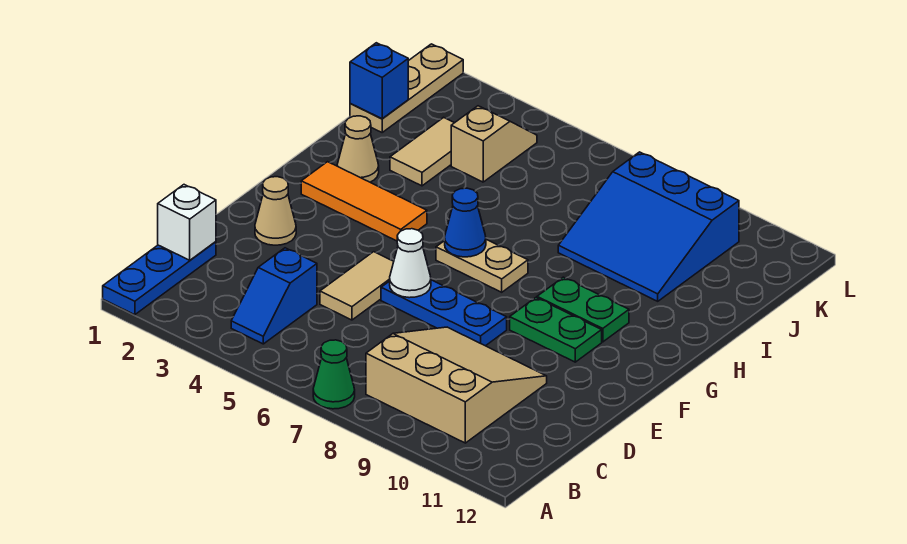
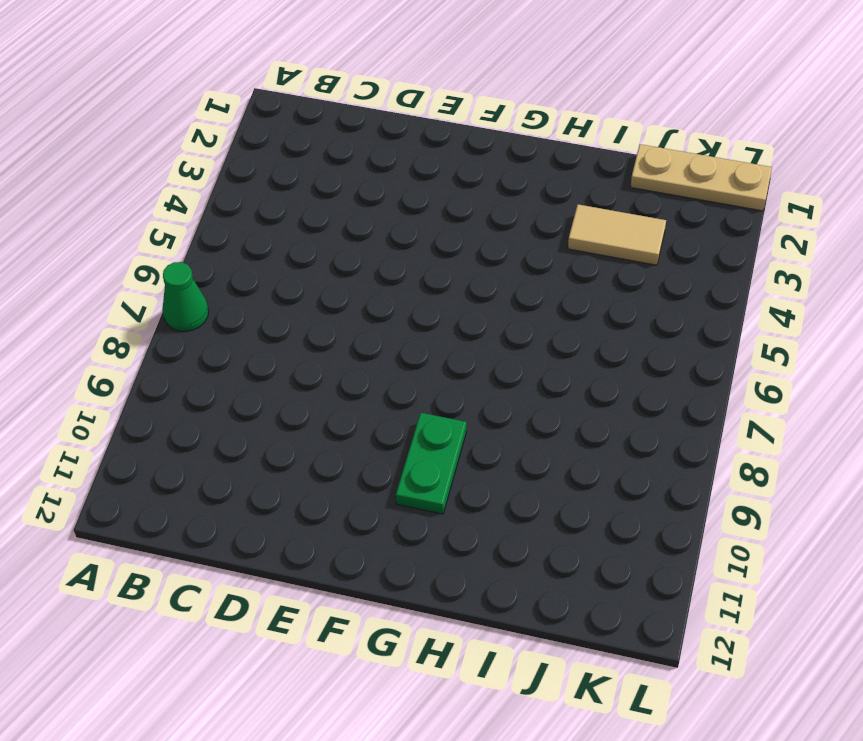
none -> blue 1x3 plate [103,242,216,315]
none -> blue 1x2 slope [231,248,317,344]
none -> tan 3x3 slope [366,327,547,443]

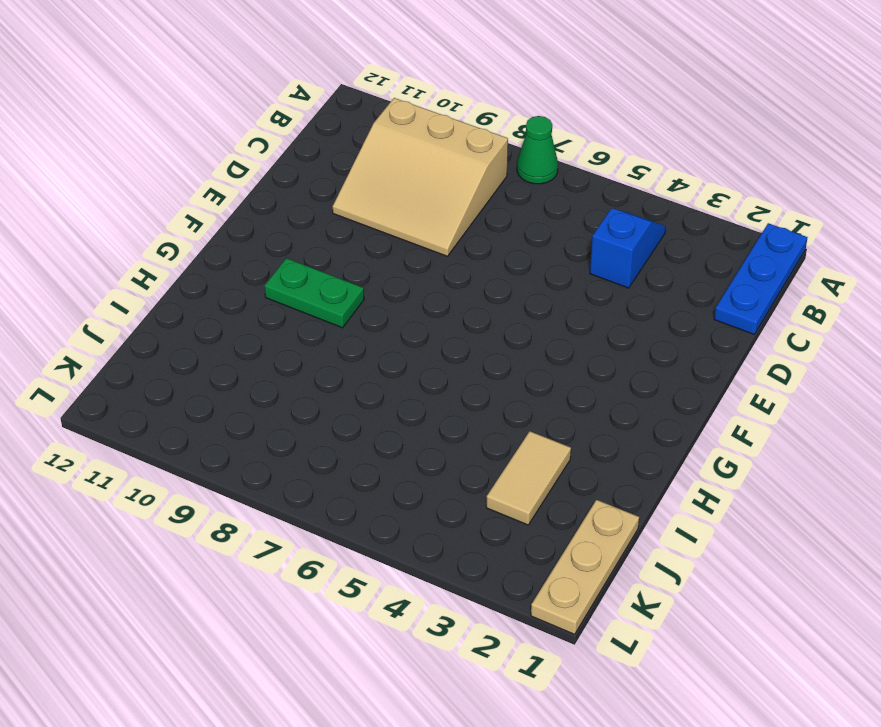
none -> tan 1x2 tile [320,252,394,320]
none -> tan 1x1 cone [255,177,296,245]
none -> blue 1x3 plate [381,280,507,346]

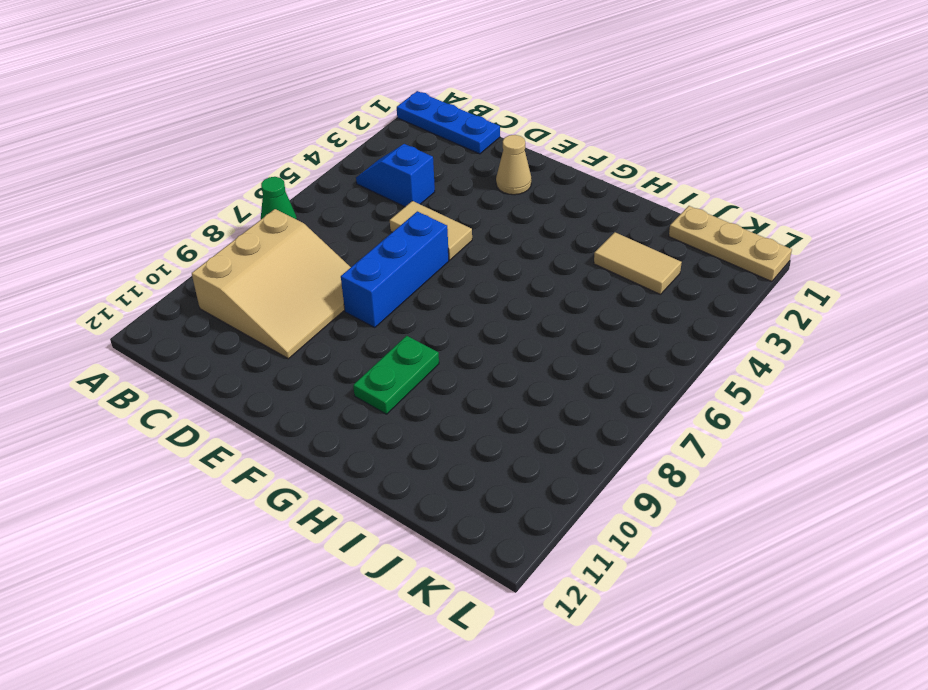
blue 1x3 brick [341,211,449,328] -> blue 1x3 plate [381,280,507,346]
none -> green 1x2 plate [510,298,602,362]
none -> orange 1x3 tile [301,162,427,241]
none -> tan 1x2 plate [436,239,528,292]

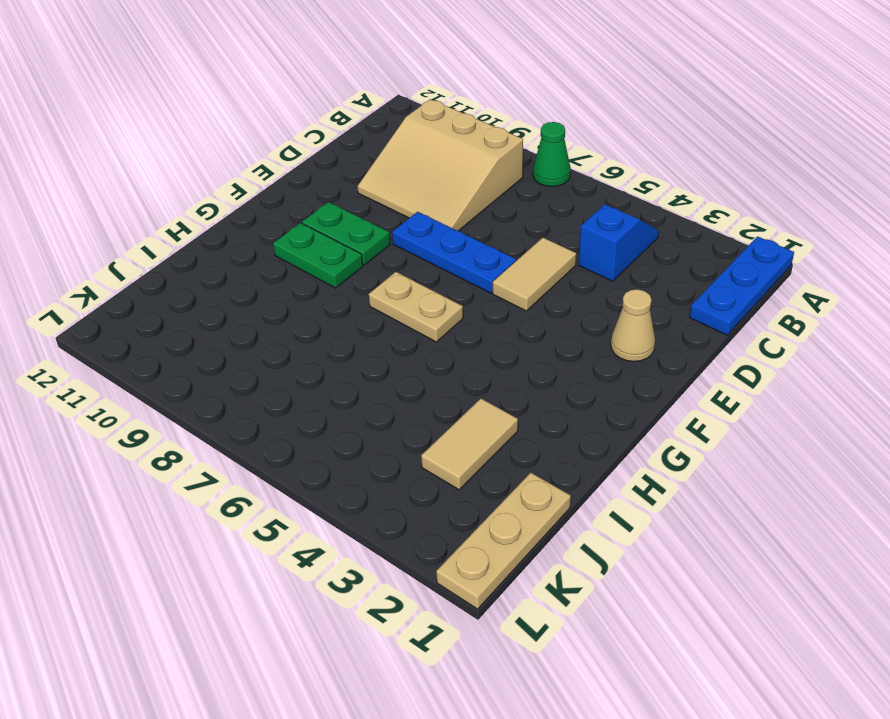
none -> orange 1x3 tile [301,162,427,241]
none -> tan 1x1 cone [337,116,379,182]
none -> blue 3x3 slope [558,152,739,301]

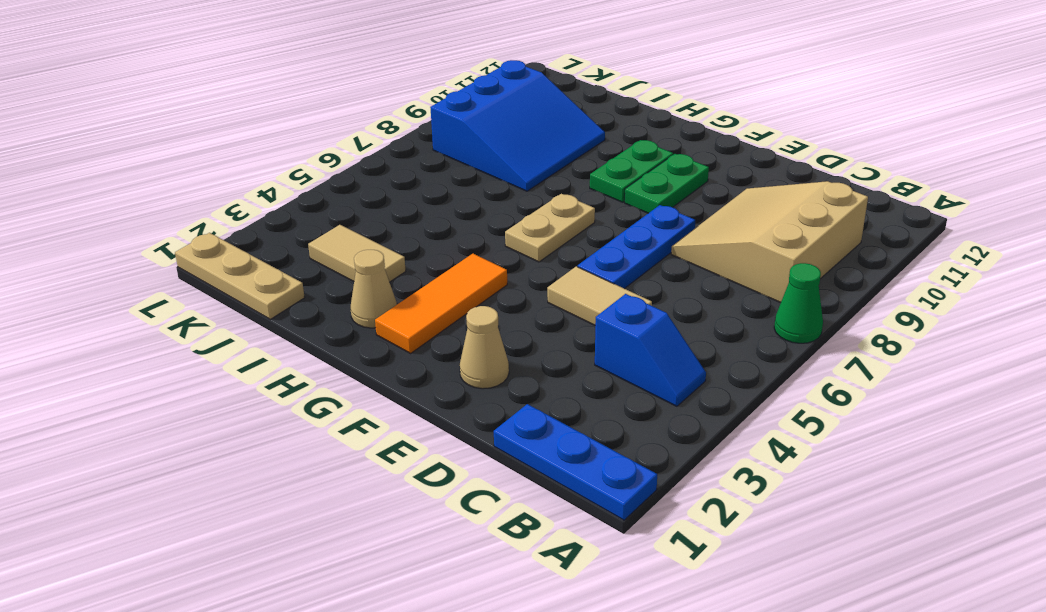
none -> tan 1x2 slope [451,106,537,182]
none -> white 1x1 brick [158,185,216,260]
none -> white 1x1 cone [390,229,431,298]

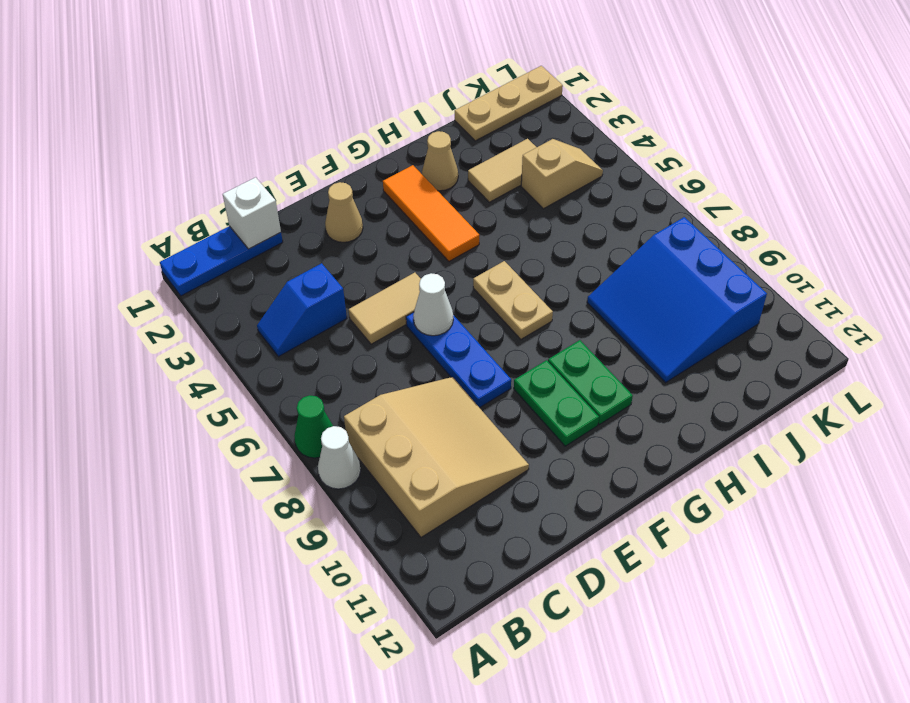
white 1x1 cone [318,426,361,489] -> none
none -> blue 1x1 cone [444,188,486,257]
none -> blue 1x1 brick [350,43,408,119]

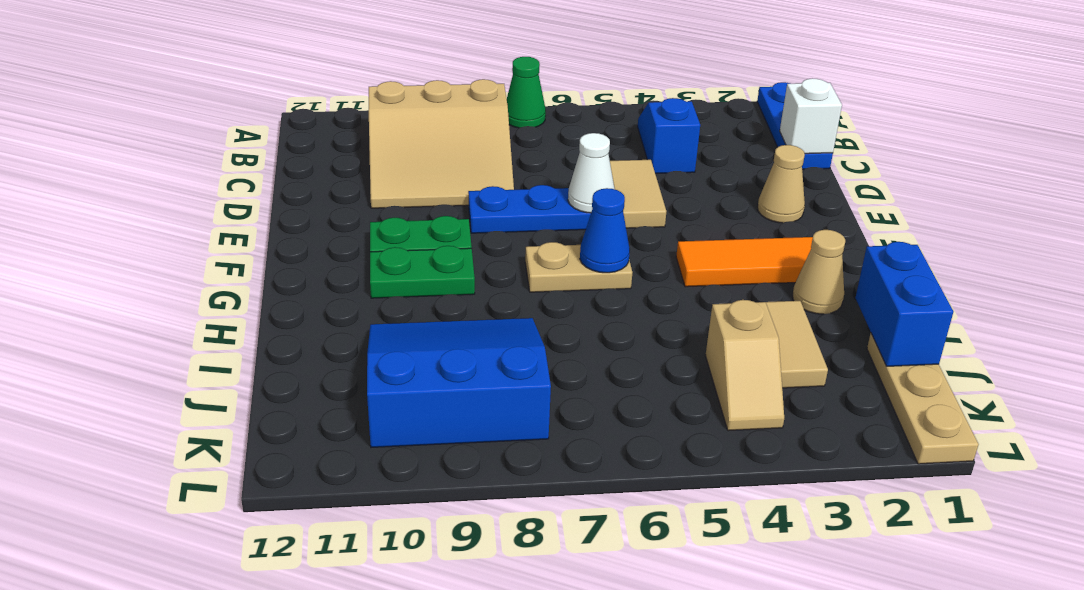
blue 1x2 brick [855,242,953,366] -> blue 1x1 brick [350,43,408,119]

